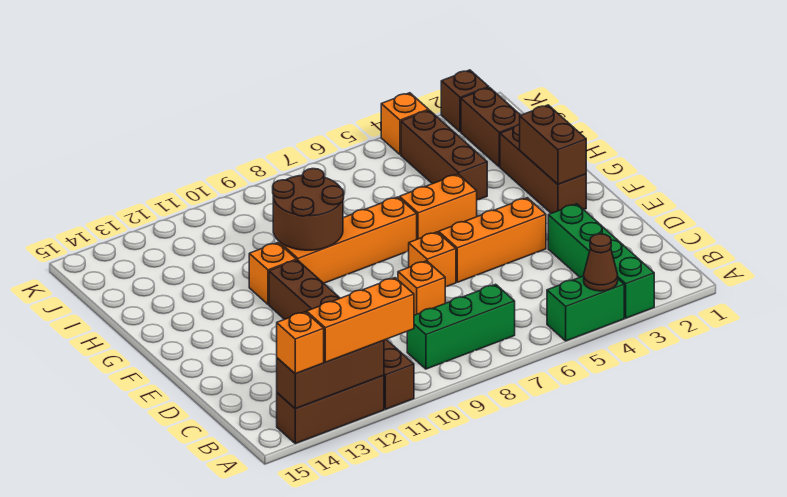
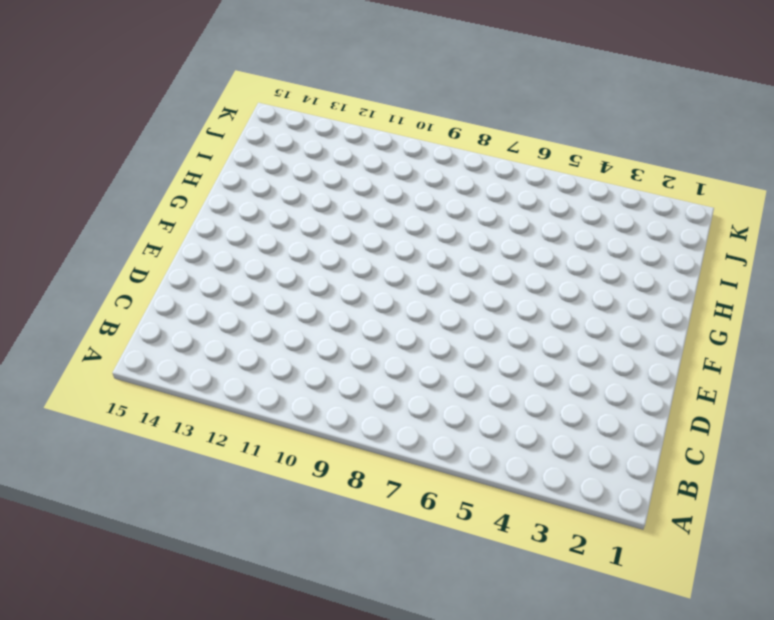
none -> green 1x4 brick [548,204,654,318]
none -> green 1x2 brick [547,276,624,341]
none -> brown 1x6 brick [269,260,414,409]

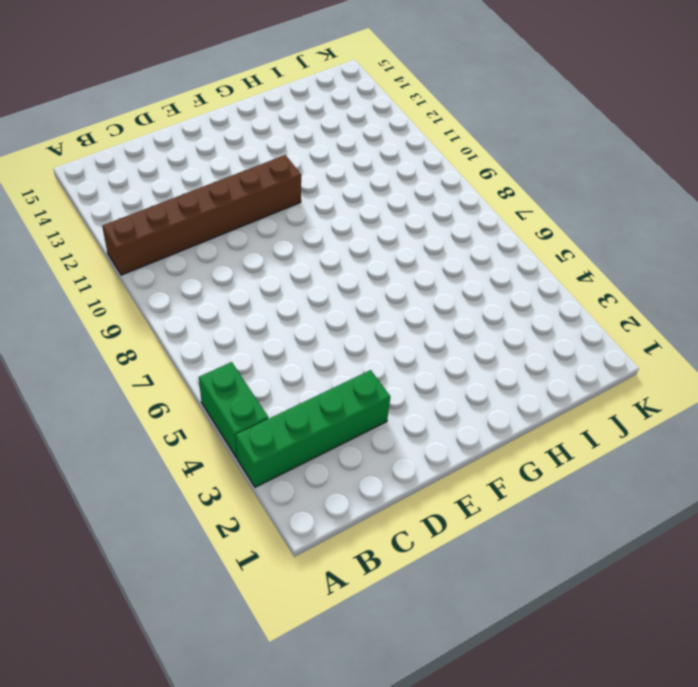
none -> brown 1x3 brick [277,375,384,444]
none -> green 1x3 brick [407,284,515,369]
none -> orange 1x1 brick [398,261,445,315]

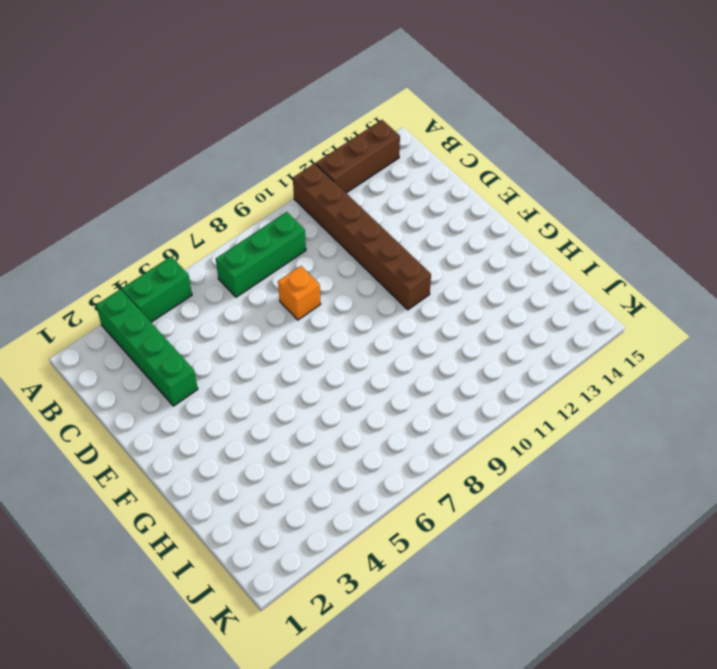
none -> orange 1x3 brick [439,198,546,282]
none -> orange 1x1 brick [409,232,456,287]
none -> brown 1x3 brick [500,124,586,213]

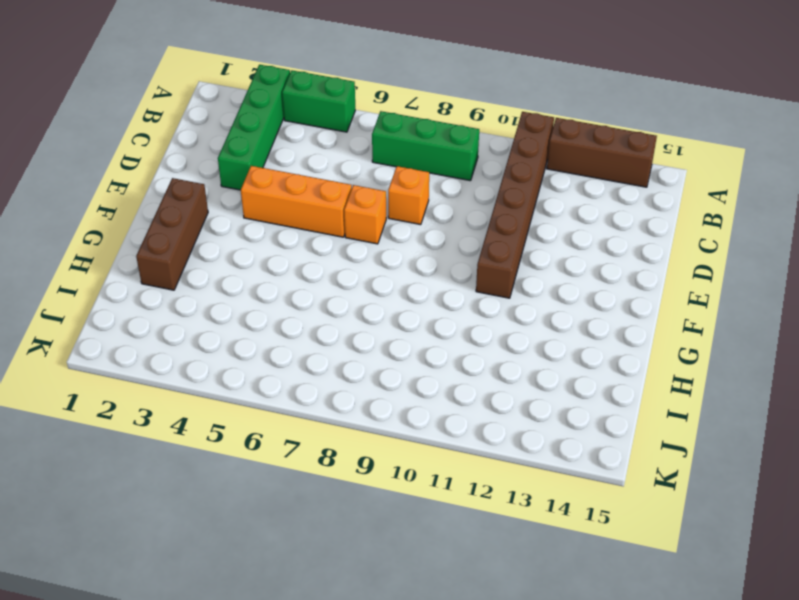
none -> orange 1x2 brick [400,174,477,239]
none -> orange 1x4 brick [279,197,417,283]
none -> orange 1x1 brick [249,243,297,304]

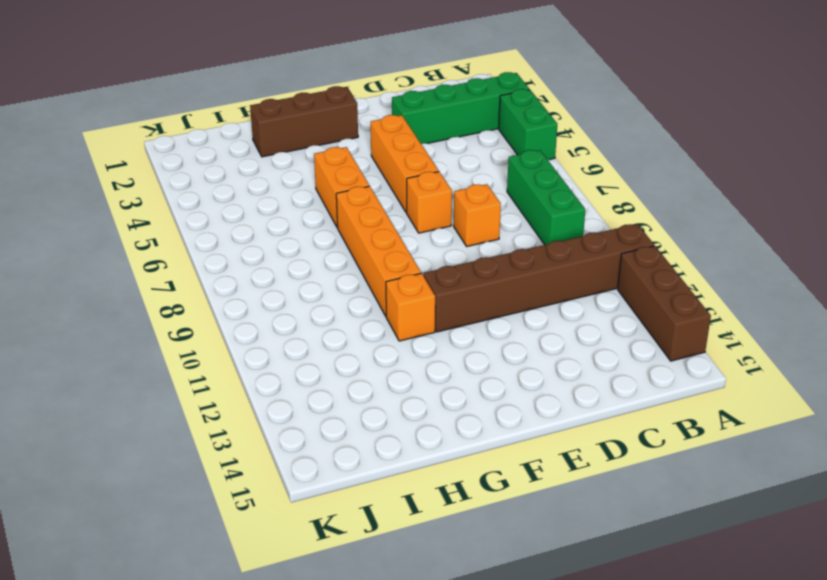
none -> brown 1x3 brick [401,110,487,200]
none -> brown 1x2 brick [461,88,520,167]
none -> brown 1x1 brick [441,70,489,132]

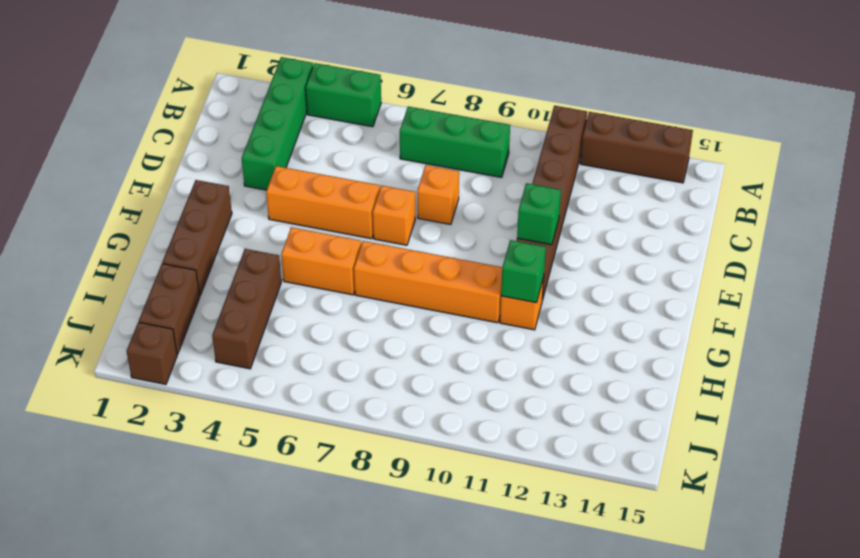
green 1x1 brick [517,183,561,245] -> none
green 1x1 brick [501,240,546,303] -> none
none -> orange 1x1 brick [381,93,429,155]
none -> brown 1x1 cone [584,234,618,291]
none -> brown 1x3 brick [277,340,384,409]

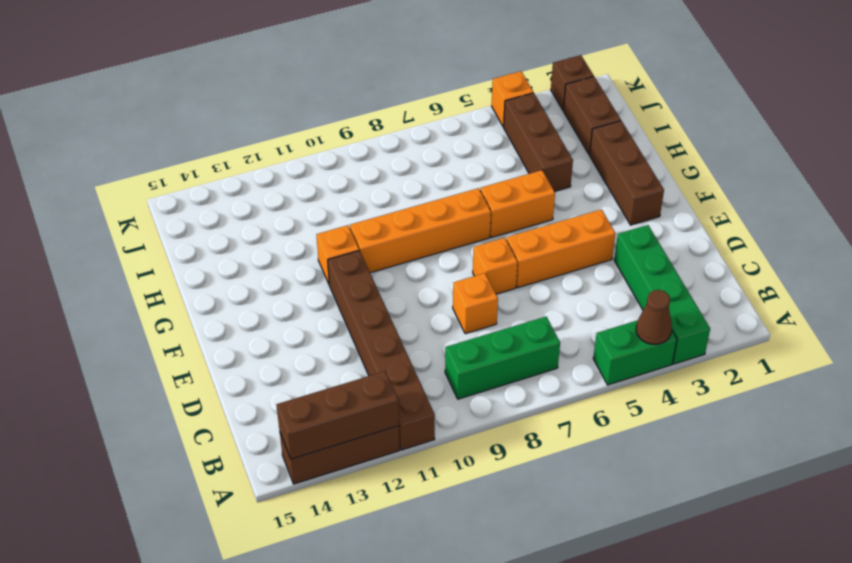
none -> brown 1x2 brick [520,105,586,184]
none -> brown 2x2 round brick [273,169,344,250]
none -> orange 1x3 brick [307,278,414,362]

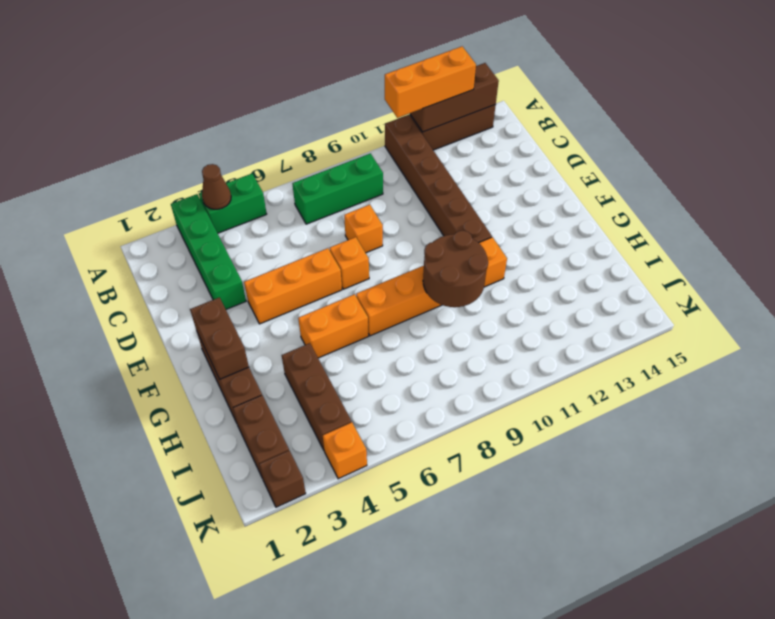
none -> orange 1x1 brick [277,312,324,374]

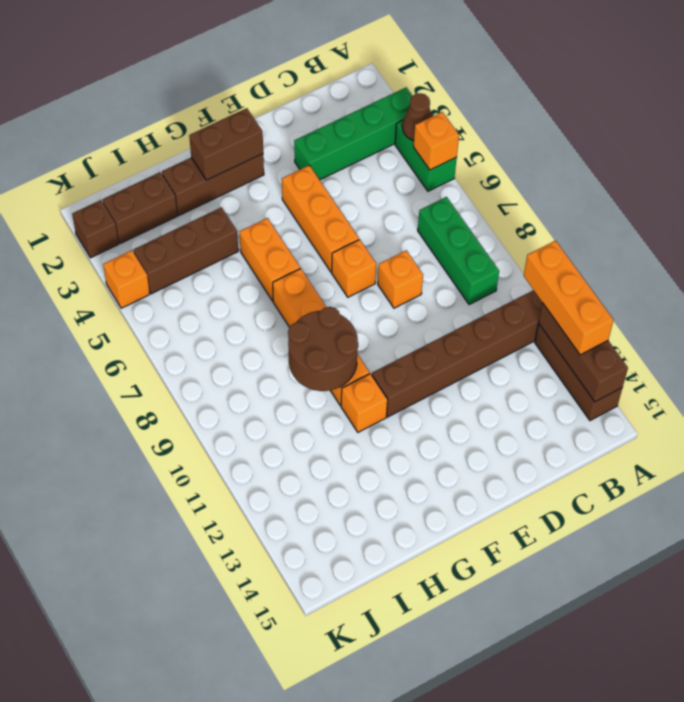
orange 1x1 brick [414,112,459,170] -> orange 1x1 brick moved to [277,312,324,374]

